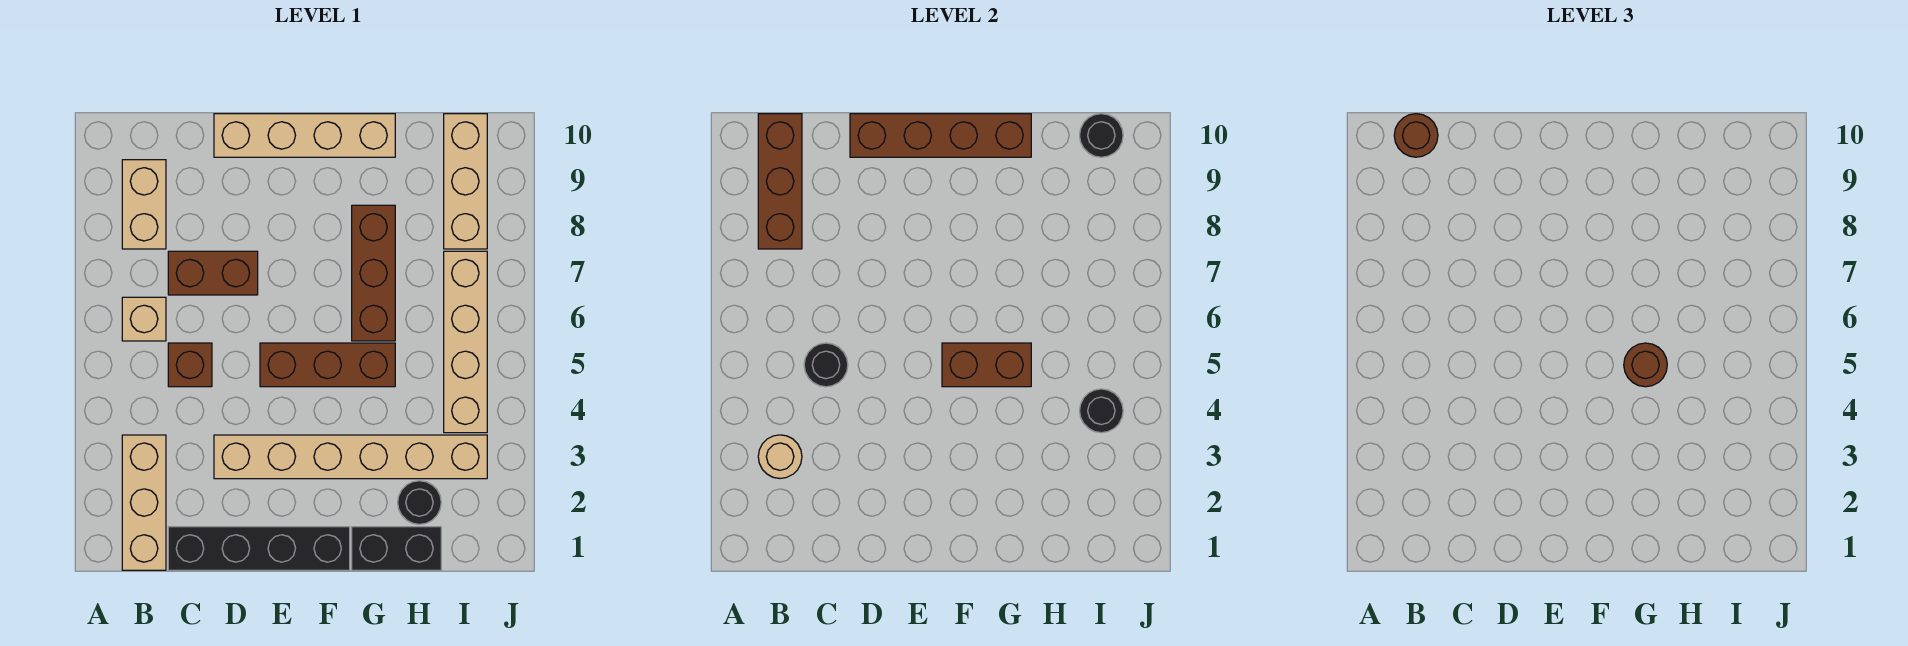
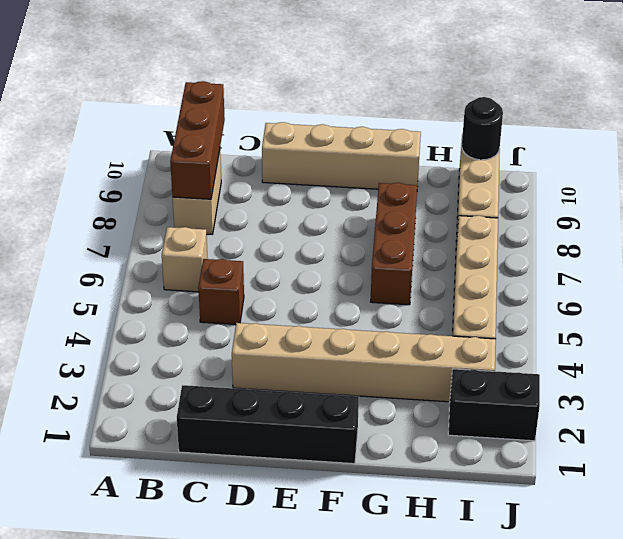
black 1x2 brick [448,369,540,441] -> black 1x2 brick moved to [352,527,441,570]
none -> tan 1x3 brick [122,435,166,570]
none -> brown 1x2 brick [168,251,258,295]
none -> brown 1x3 brick [260,343,395,387]

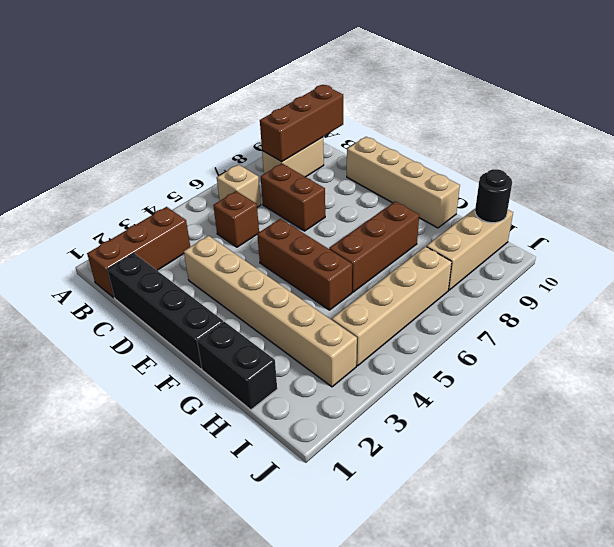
brown 1x3 brick [87,207,190,298] -> tan 1x3 brick [122,435,166,570]
none -> black 1x1 round brick [398,481,441,524]
none -> tan 1x1 round brick [758,435,802,478]
none -> black 1x1 round brick [804,343,848,387]

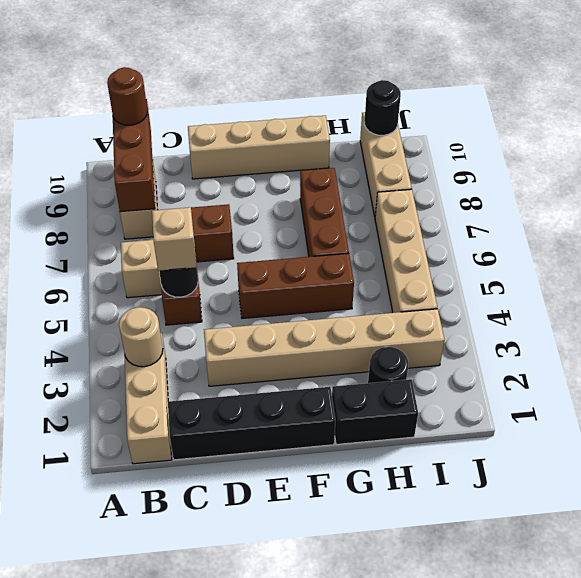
tan 1x1 brick [152,207,196,271] -> none
none -> brown 1x4 brick [850,114,1031,157]
none -> brown 1x2 brick [942,343,1031,387]
none -> black 1x1 round brick [1080,389,1123,433]

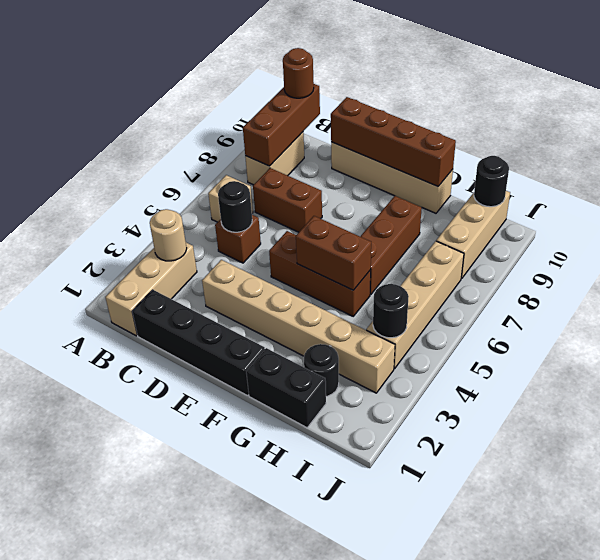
none -> brown 1x1 round brick [1624,343,1667,387]

